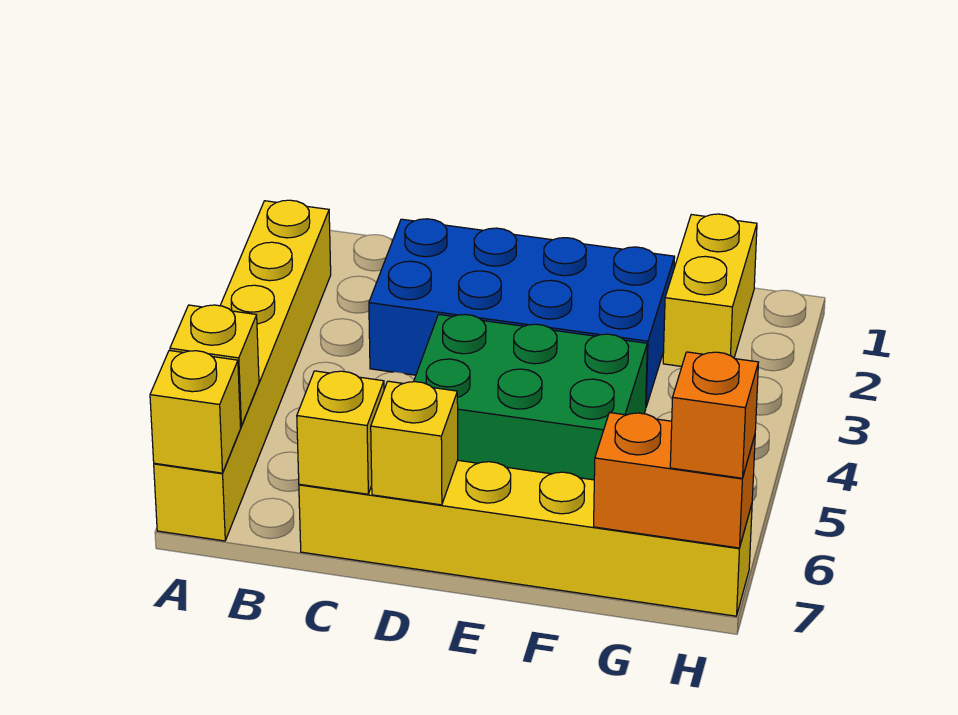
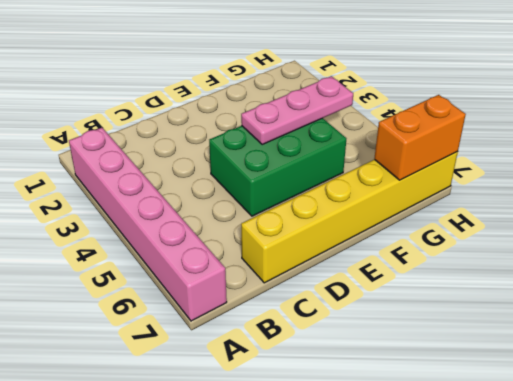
pink 1x6 brick [69,128,227,321] -> yellow 1x6 brick [154,200,331,541]
pink 1x3 plate [241,76,353,145] -> none
none -> blue 2x4 brick [369,219,675,406]
none -> yellow 1x2 brick [663,214,757,366]

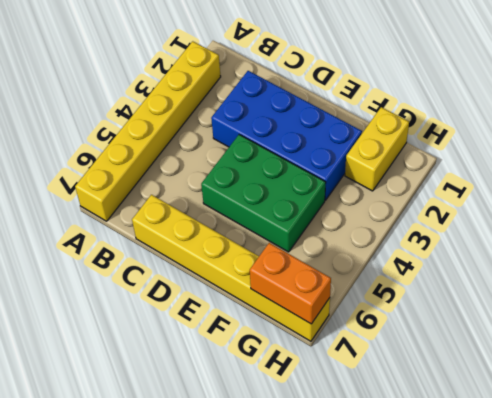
none -> yellow 1x1 brick [170,305,259,426]
none -> yellow 1x1 brick [150,351,241,473]

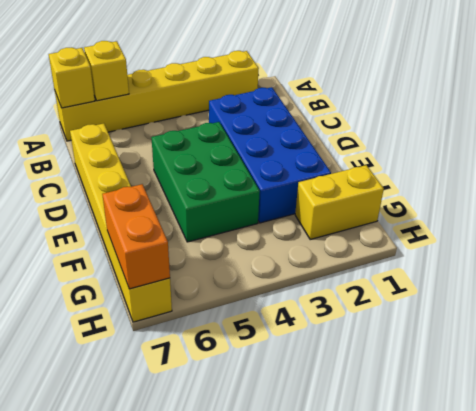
none -> yellow 1x1 brick [297,371,384,494]
none -> yellow 1x1 brick [371,381,458,505]

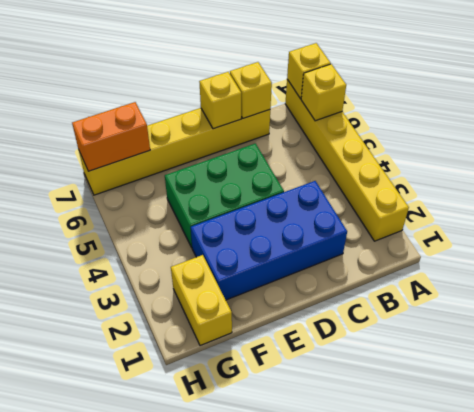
none -> orange 1x1 brick [670,352,758,478]

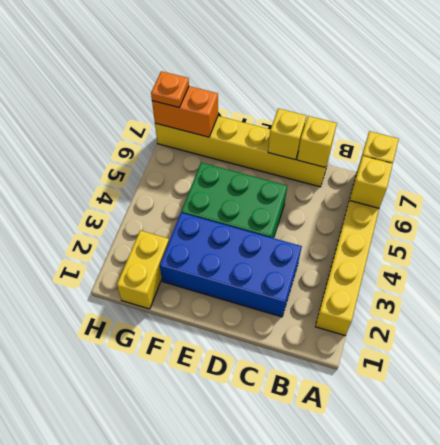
orange 1x1 plate [151,71,189,107] -> orange 1x1 brick [670,352,758,478]

